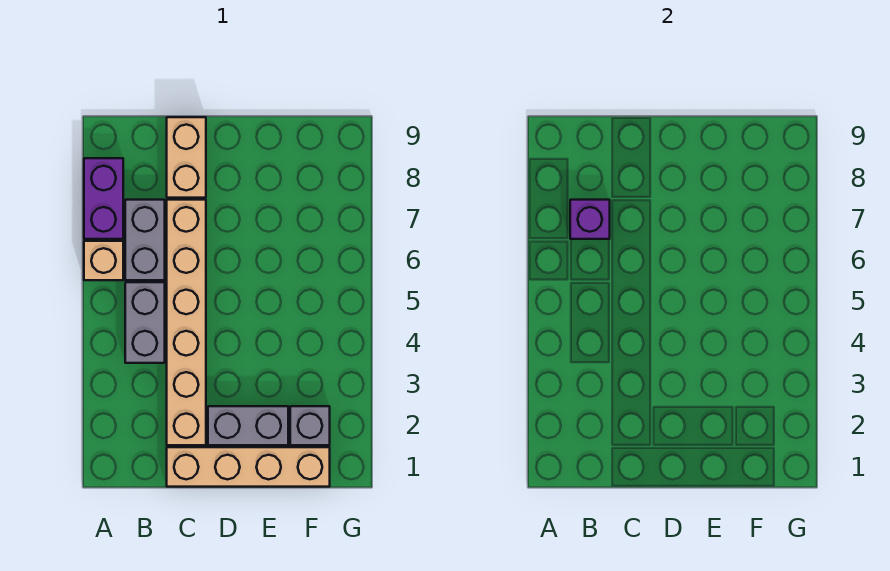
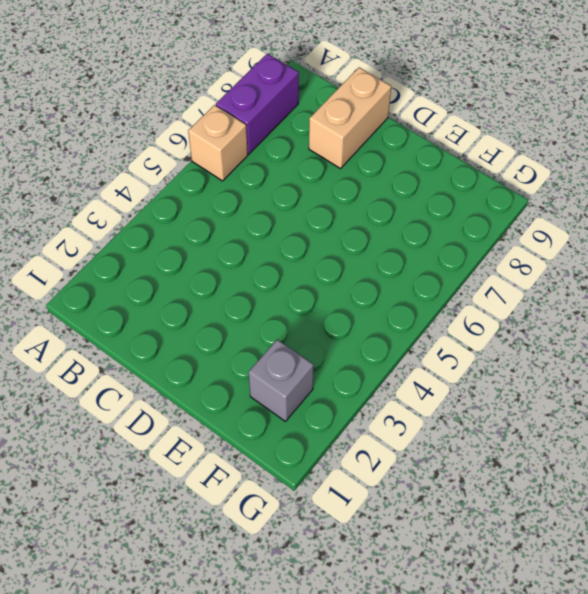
none -> grey 1x2 brick [125,282,165,363]
none -> grey 1x2 brick [125,200,165,280]

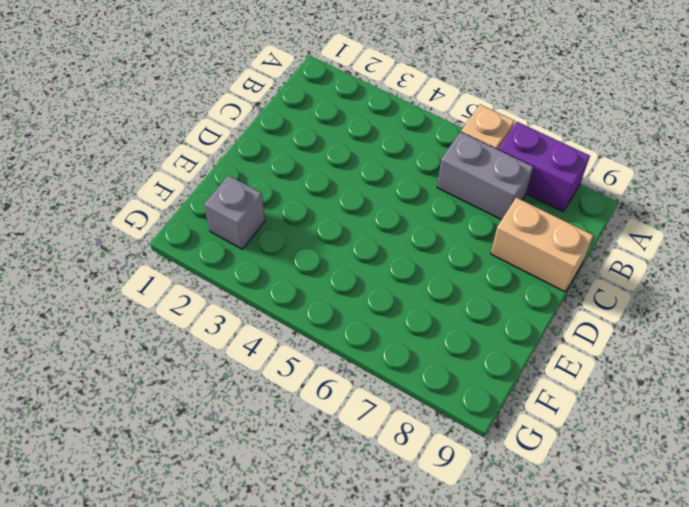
none -> grey 1x2 brick [125,282,165,363]
none -> tan 1x4 brick [167,447,330,487]

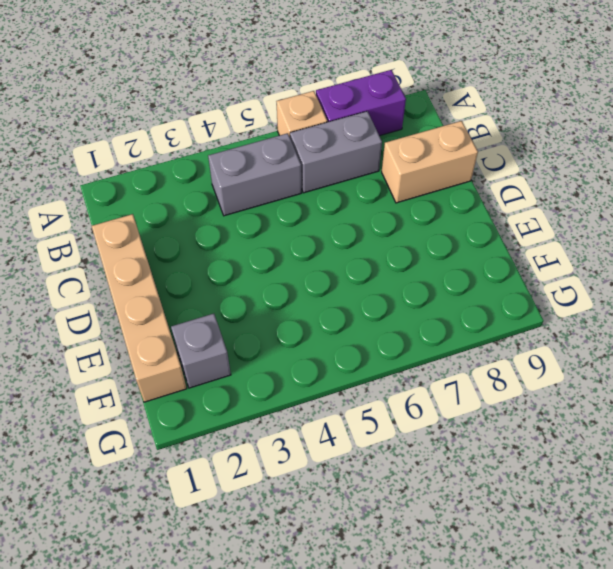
none -> tan 1x6 brick [167,200,206,445]
none -> grey 1x2 brick [208,406,288,445]

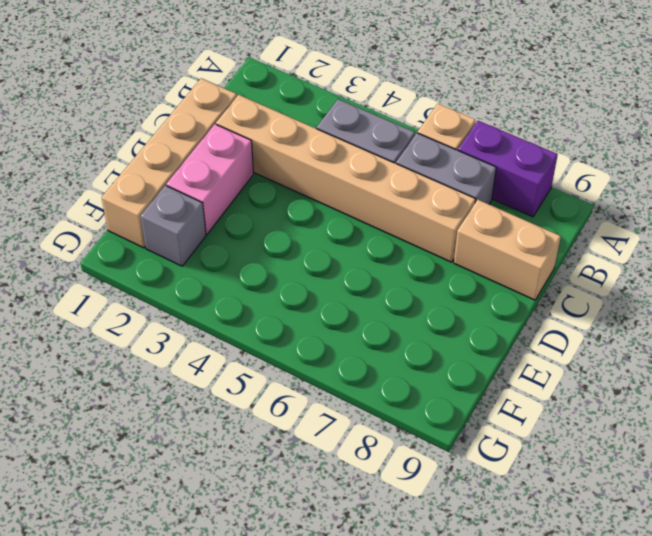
pink 1x2 brick [166,124,254,234] -> grey 1x2 brick [208,406,288,445]
none -> purple 1x1 brick [570,200,610,239]

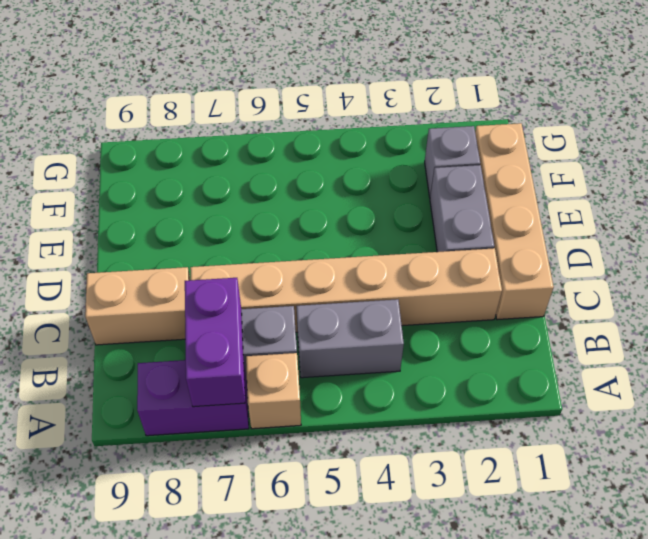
purple 1x2 brick [185,278,245,407] -> purple 1x1 brick [570,200,610,239]

